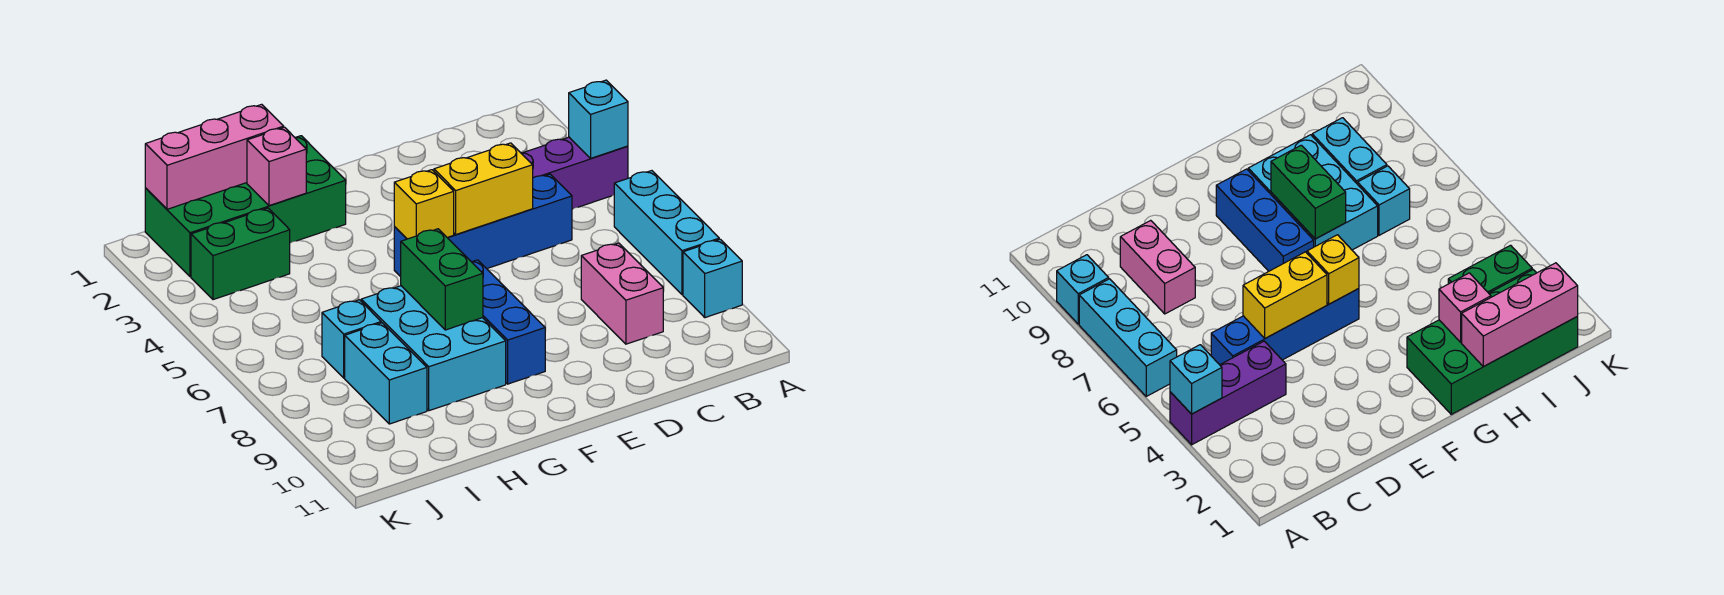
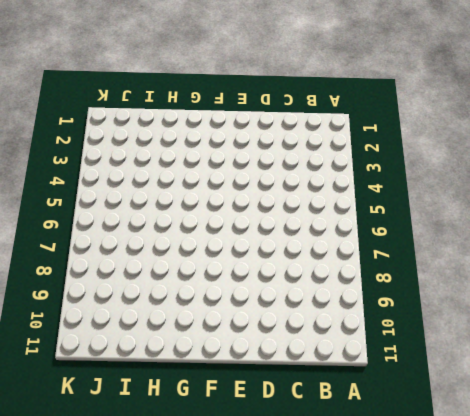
none -> purple 1x3 brick [521,137,628,209]
none -> cyan 1x3 brick [614,171,719,295]
none -> cyan 1x1 brick [683,239,742,318]

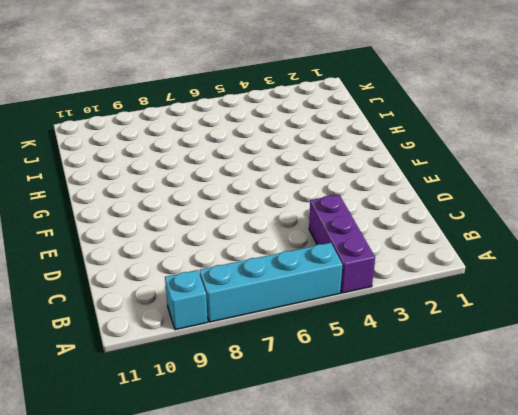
cyan 1x4 brick [200,243,343,322] -> cyan 1x3 brick [614,171,719,295]
none -> blue 1x4 brick [394,174,572,277]
none -> pink 1x2 brick [581,243,663,344]
none -> blue 1x3 brick [472,260,545,384]

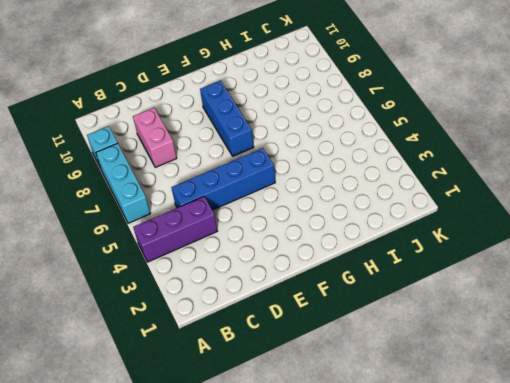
none -> green 2x4 brick [145,136,346,277]
none -> cyan 2x3 brick [361,286,506,411]
none -> green 1x2 brick [191,208,290,300]

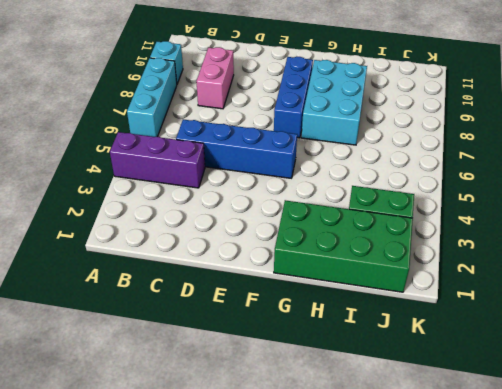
none -> cyan 1x1 brick [322,300,381,378]
none -> cyan 1x2 brick [345,323,427,424]
none -> cyan 1x1 brick [569,80,628,158]

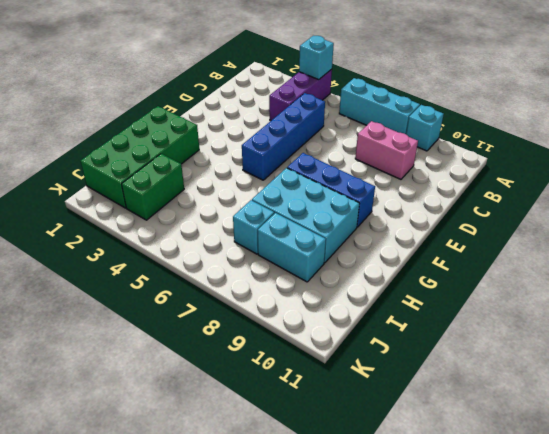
none -> yellow 1x2 brick [434,143,533,234]
none -> yellow 1x1 brick [394,170,454,239]
none -> green 1x2 brick [401,229,483,330]

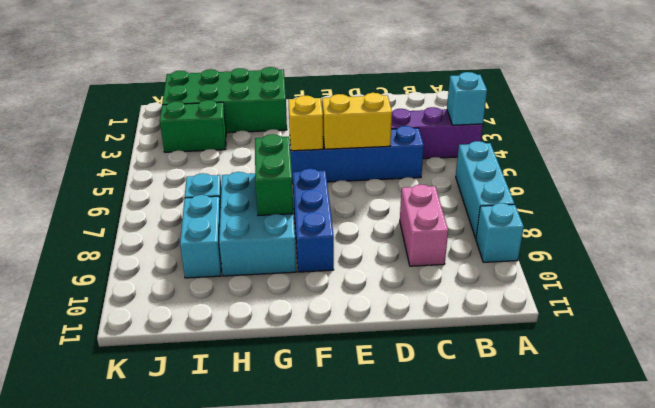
none -> pink 1x3 brick [145,104,284,209]
none -> pink 1x1 brick [247,127,306,206]

